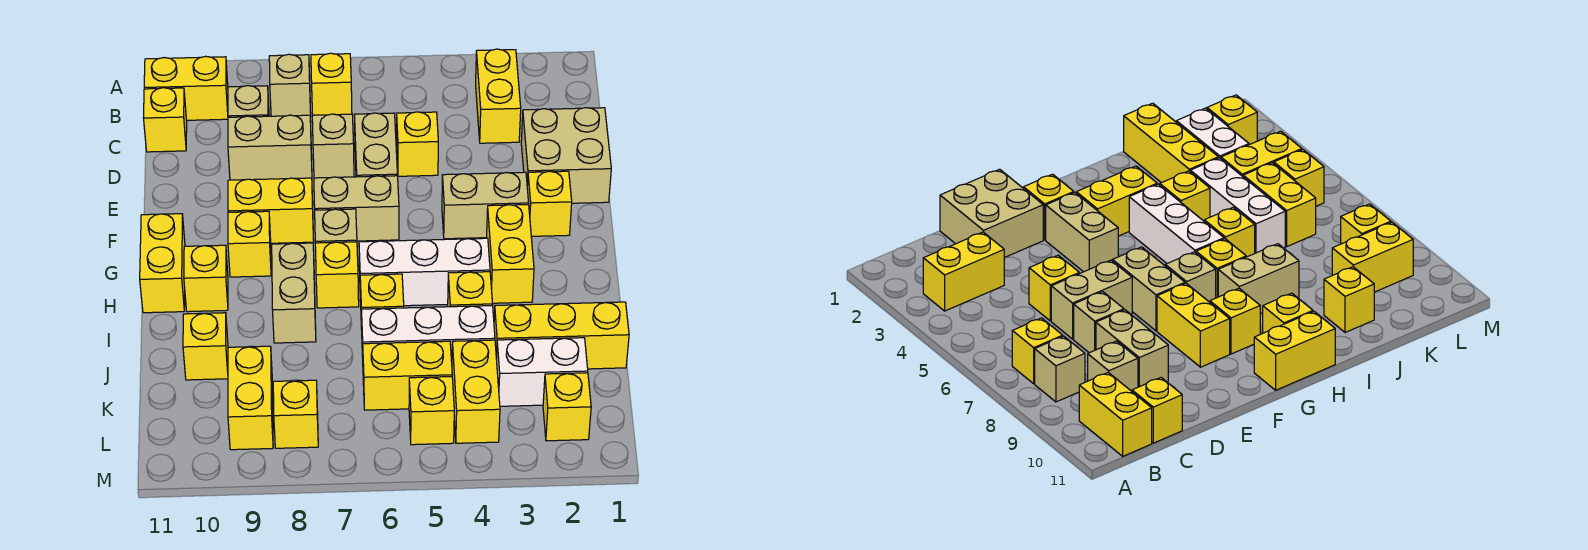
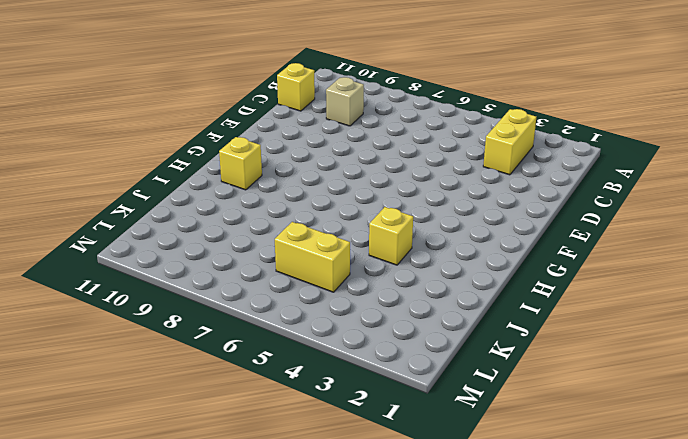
none -> yellow 1x1 brick [311,53,352,115]
none -> tan 1x1 brick [269,54,311,117]
none -> yellow 1x2 brick [144,56,228,120]
none -> tan 2x2 brick [521,108,611,203]

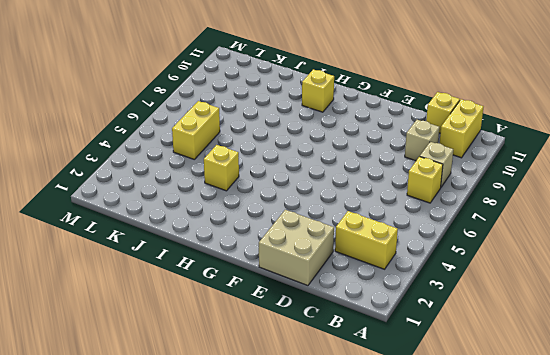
none -> yellow 1x1 brick [397,112,438,176]
none -> tan 1x2 brick [355,113,398,177]
none -> tan 1x1 brick [312,114,354,178]
none -> tan 1x2 brick [228,115,312,180]

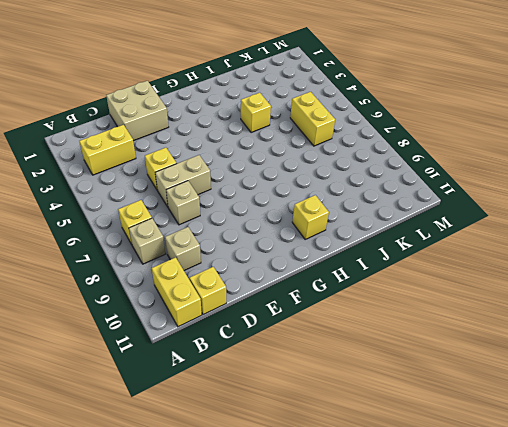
none -> tan 1x2 brick [228,115,312,180]
none -> yellow 1x1 brick [527,171,572,236]
none -> tan 1x2 brick [442,172,529,239]
none -> tan 1x2 brick [314,176,399,241]

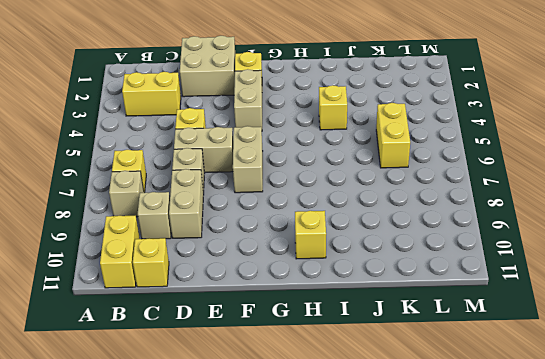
none -> yellow 1x2 brick [228,178,314,243]
none -> yellow 1x2 brick [487,205,534,303]
none -> tan 1x1 brick [315,209,357,243]
none -> yellow 1x1 brick [228,211,271,277]

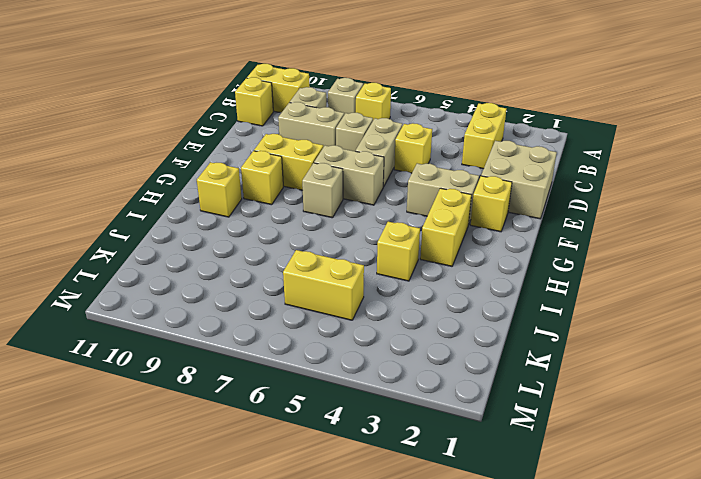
none -> yellow 1x2 brick [140,214,185,313]
none -> white 1x3 brick [359,238,490,306]
none -> yellow 1x1 brick [315,242,359,308]
none -> tan 1x2 brick [272,243,316,343]

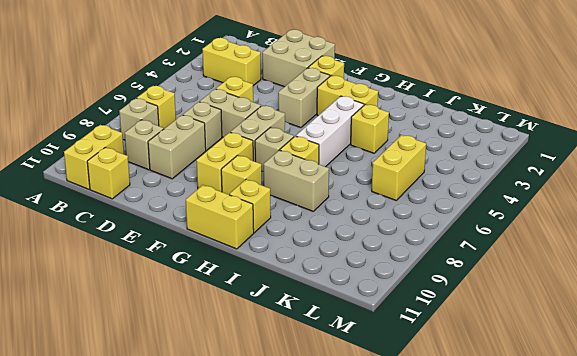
none -> yellow 1x1 brick [360,274,404,329]
none -> yellow 1x3 brick [494,302,629,369]
none -> white 1x3 brick [362,306,495,362]
none -> yellow 1x1 brick [183,313,228,380]

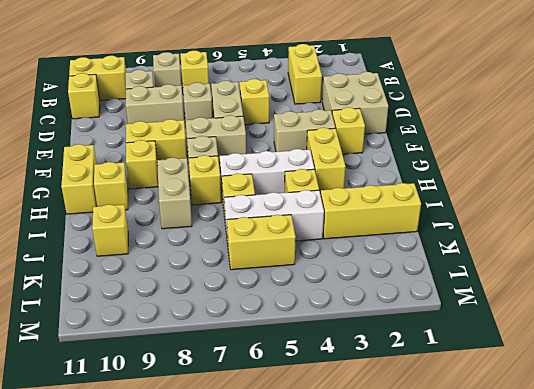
none -> white 1x2 brick [497,338,588,406]
none -> yellow 1x2 brick [452,340,500,443]
none -> yellow 1x2 brick [228,346,273,450]
none -> yellow 1x1 brick [543,373,591,441]

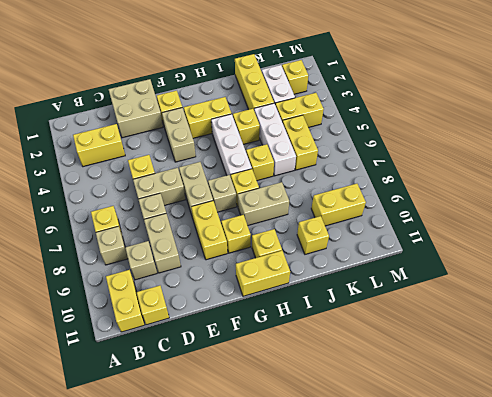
none -> yellow 1x1 brick [409,377,454,445]
none -> yellow 1x1 brick [273,380,318,448]

